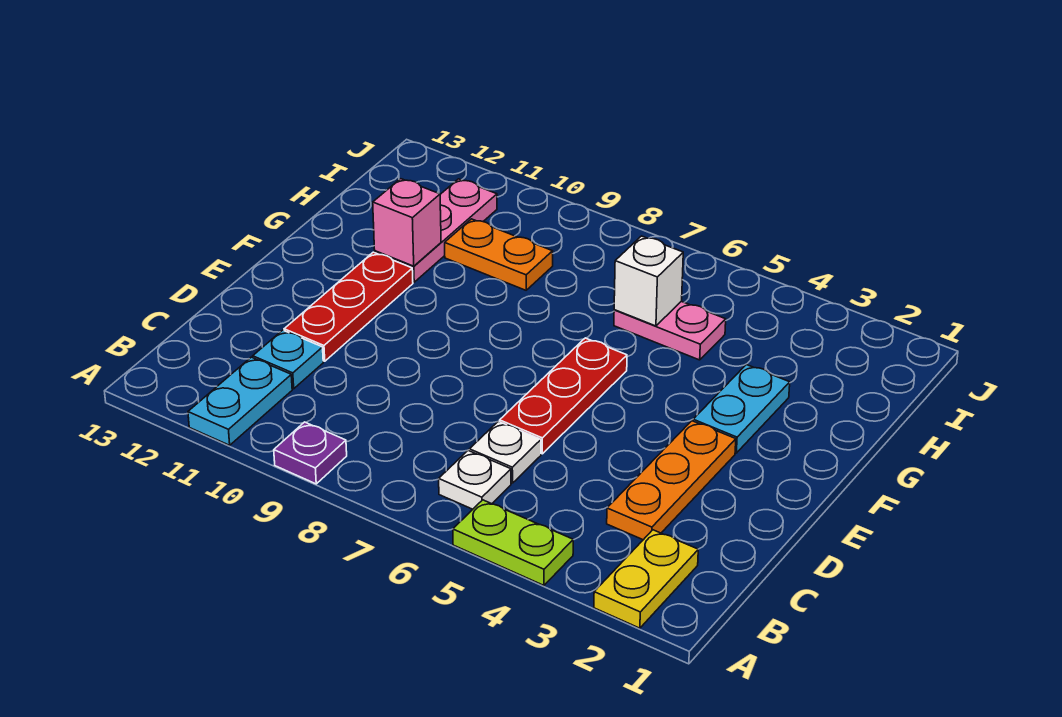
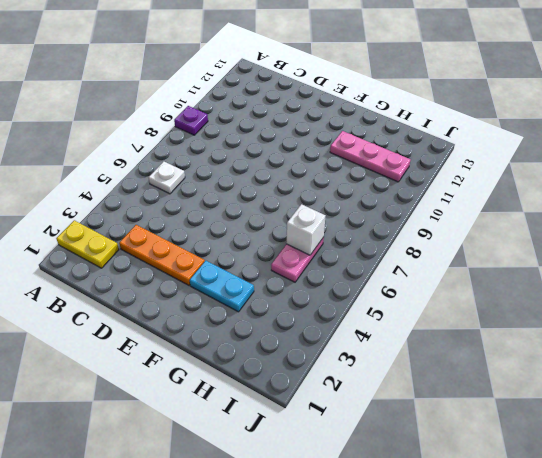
none -> lime 1x2 plate [453,500,573,585]
none -> cyan 1x2 plate [188,357,292,445]
none -> white 1x1 plate [469,421,541,483]

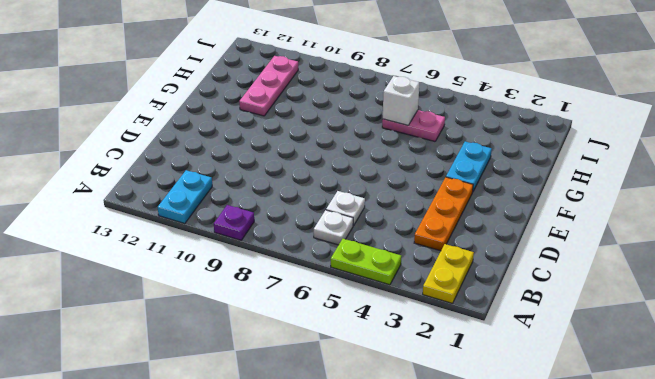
none -> cyan 1x1 plate [253,330,323,389]
none -> red 1x3 plate [500,338,627,454]
none -> red 1x3 plate [284,252,413,361]

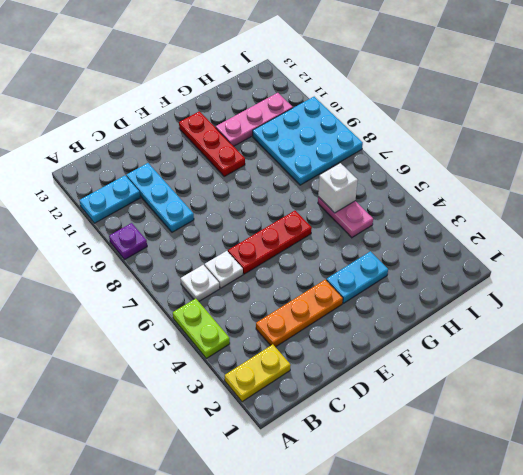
cyan 1x3 plate [126,163,194,232] -> cyan 1x1 plate [253,330,323,389]
red 1x3 plate [179,111,245,176] -> red 1x3 plate turned to [284,252,413,361]
cyan 3x3 plate [253,97,363,185] -> orange 1x2 plate [445,219,553,290]
none -> pink 1x1 brick [373,179,441,266]

